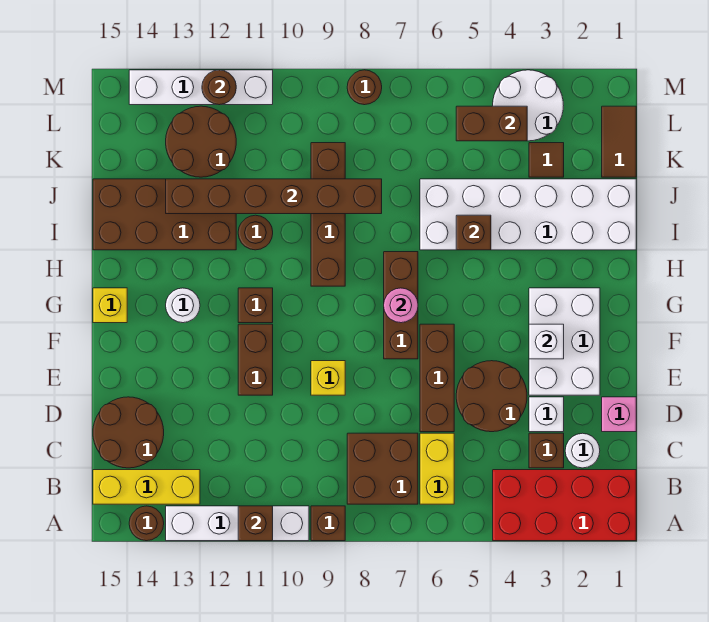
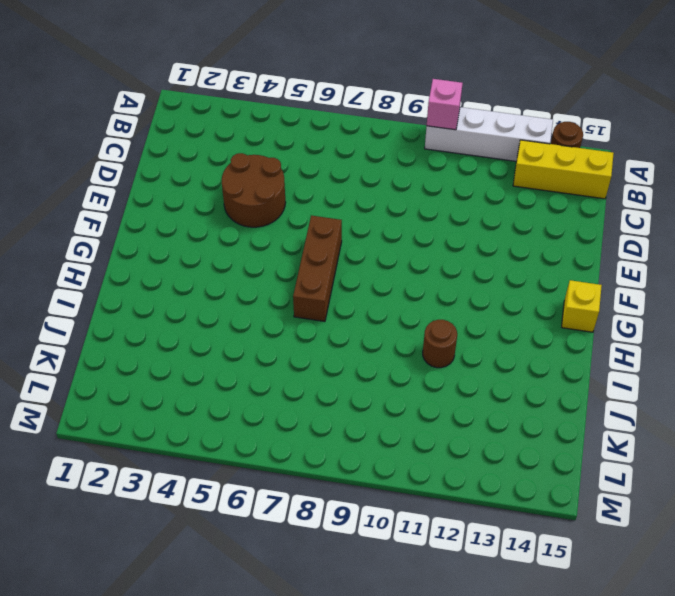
pink 1x1 brick [427,79,463,130] -> pink 1x1 brick moved to [602,397,636,432]
none -> red 2x4 brick [493,470,636,541]
none -> brown 1x1 brick [311,506,345,541]
none -> yellow 1x2 brick [420,433,454,504]
none -> brown 2x2 brick [347,433,418,504]

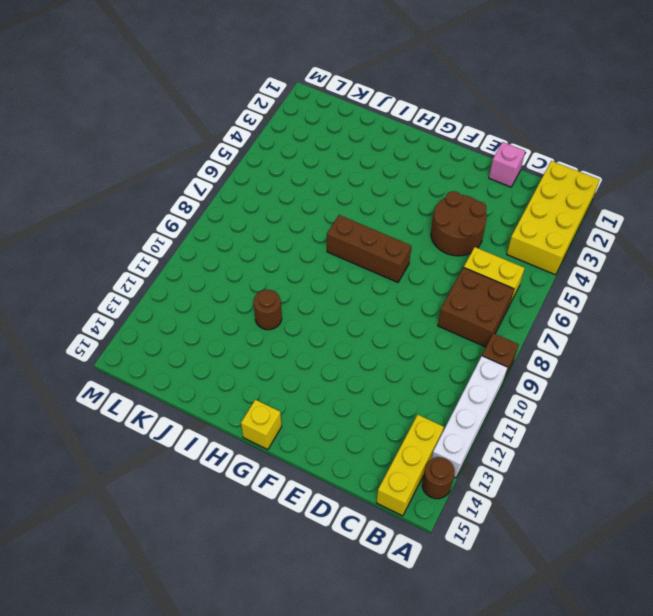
yellow 2x4 brick [507,161,599,275] -> red 2x4 brick [493,470,636,541]
none -> white 1x1 round brick [565,433,600,468]
none -> brown 1x1 brick [529,433,564,468]
none -> brown 2x2 round brick [93,397,164,468]
none -> white 1x1 brick [529,397,564,432]

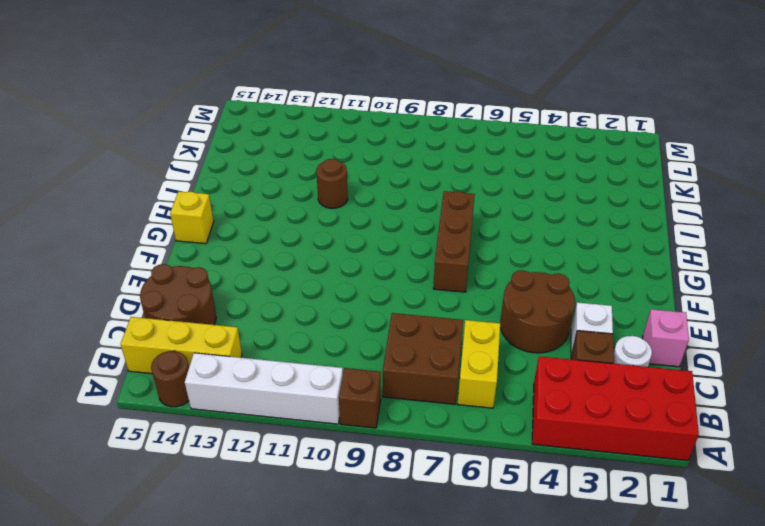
none -> brown 1x3 brick [420,324,454,432]
none -> white 2x3 brick [529,288,600,395]
none -> yellow 1x1 brick [311,361,345,395]
none -> brown 1x2 brick [238,324,273,395]

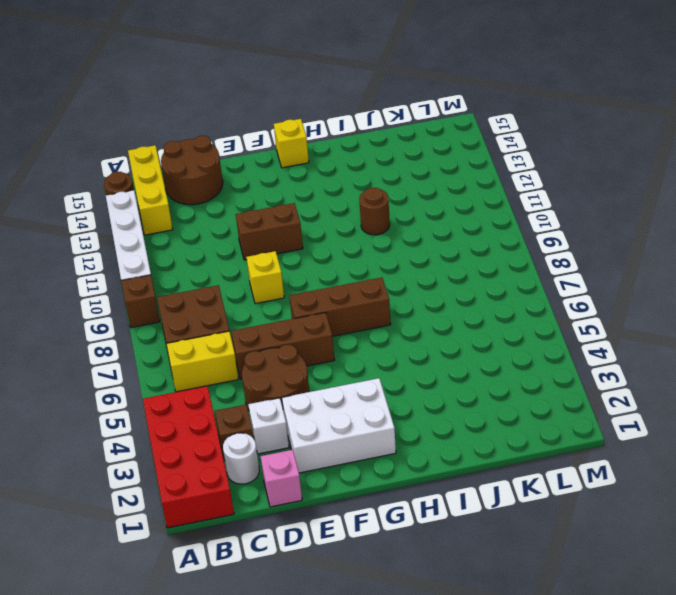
none -> brown 1x1 brick [238,288,273,323]
none -> white 1x1 round brick [166,288,200,323]
none -> brown 1x4 brick [311,143,345,286]
none -> white 2x6 brick [420,179,636,250]

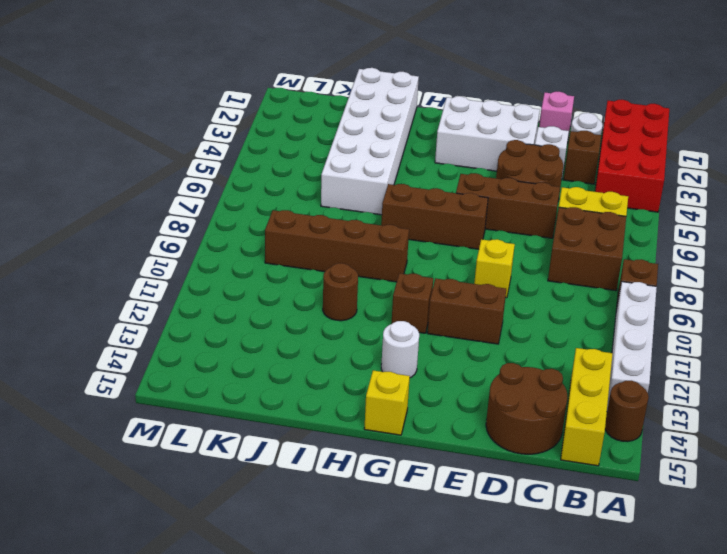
none -> brown 2x4 brick [93,179,236,250]
none -> brown 1x2 tile [602,106,636,177]
none -> brown 1x1 tile [529,143,564,177]
none -> brown 2x2 round brick [166,106,236,177]

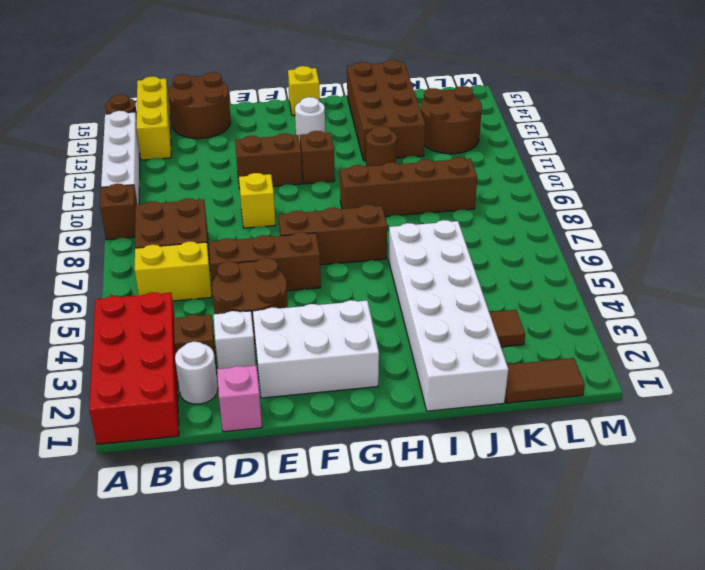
none -> white 2x2 round brick [493,70,563,141]
none -> brown 1x1 round brick [347,70,382,105]
none -> white 1x4 brick [129,70,273,105]
none -> brown 1x1 brick [238,506,273,541]

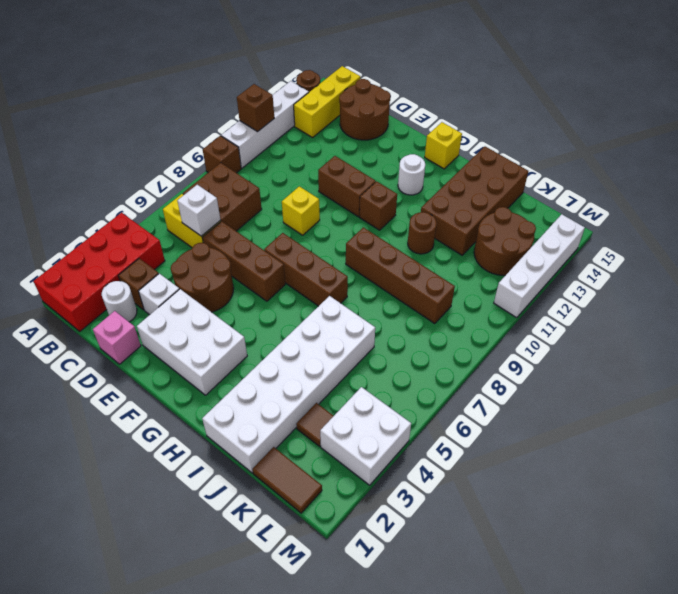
white 1x1 brick [178,185,220,236] -> white 1x1 brick moved to [529,324,564,359]
white 2x2 brick [320,387,411,485] -> white 2x2 round brick [493,70,563,141]
none -> brown 1x1 round brick [347,70,382,105]
none -> pink 1x1 round brick [384,288,418,323]
none -> brown 1x1 brick [456,215,491,250]
none -> brown 1x6 brick [166,179,382,214]

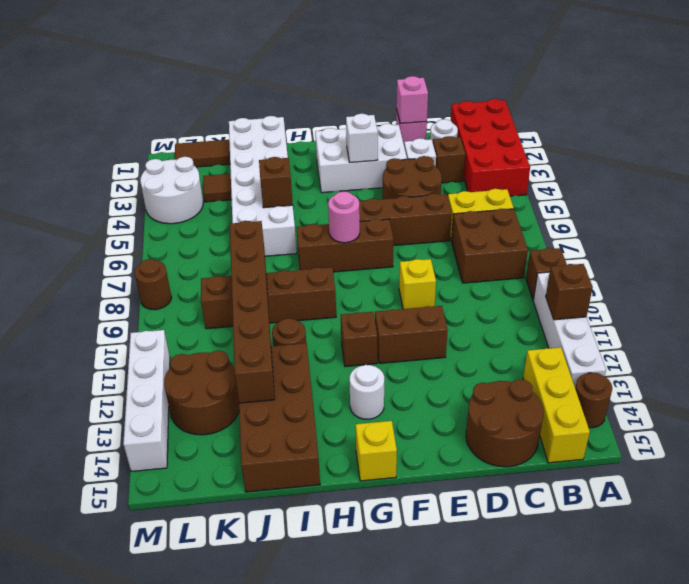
pink 1x1 brick [396,76,428,124] -> none
none -> brown 1x2 brick [456,106,527,141]
none -> brown 1x1 round brick [202,70,236,105]

